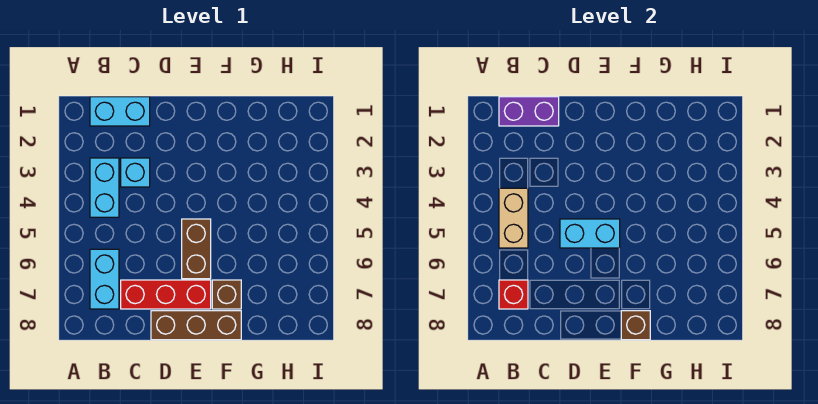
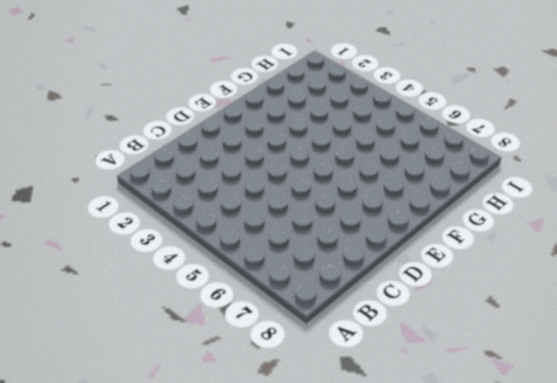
none -> cyan 1x2 brick [90,97,150,126]
none -> cyan 1x2 brick [90,158,119,217]
none -> cyan 1x2 brick [90,249,119,309]

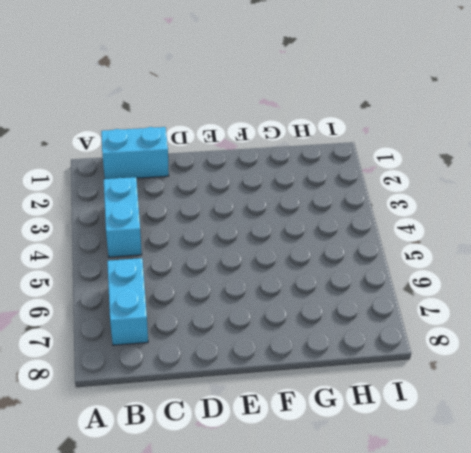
none -> cyan 1x1 brick [121,158,150,187]
none -> red 1x3 brick [121,280,211,309]
none -> brown 1x3 brick [151,311,241,340]

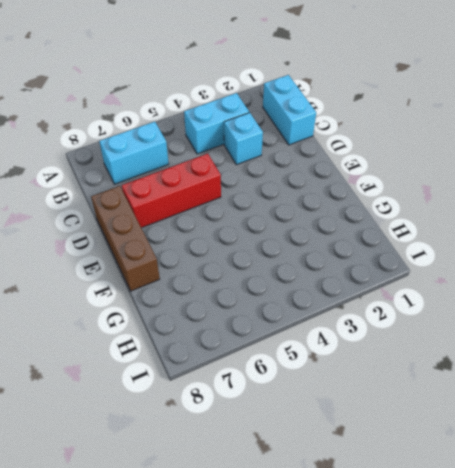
red 1x3 brick [122,154,221,228] -> red 1x3 brick turned to [121,280,211,309]
none -> brown 1x2 brick [182,219,211,279]
none -> brown 1x1 brick [212,280,241,309]
none -> purple 1x2 brick [499,97,559,126]

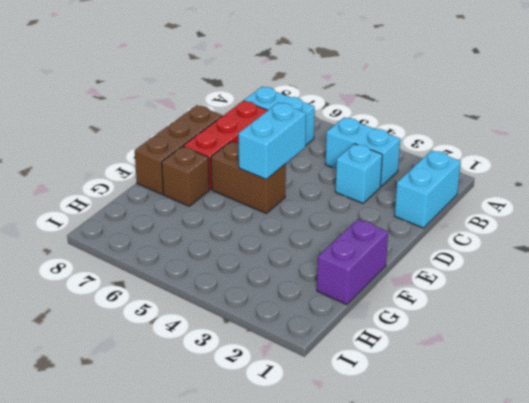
purple 1x2 brick [317,219,388,305] -> purple 1x2 brick moved to [499,97,559,126]
none -> tan 1x2 brick [499,188,528,248]
none -> red 1x1 brick [499,280,528,309]
none -> brown 1x1 brick [621,311,650,340]

